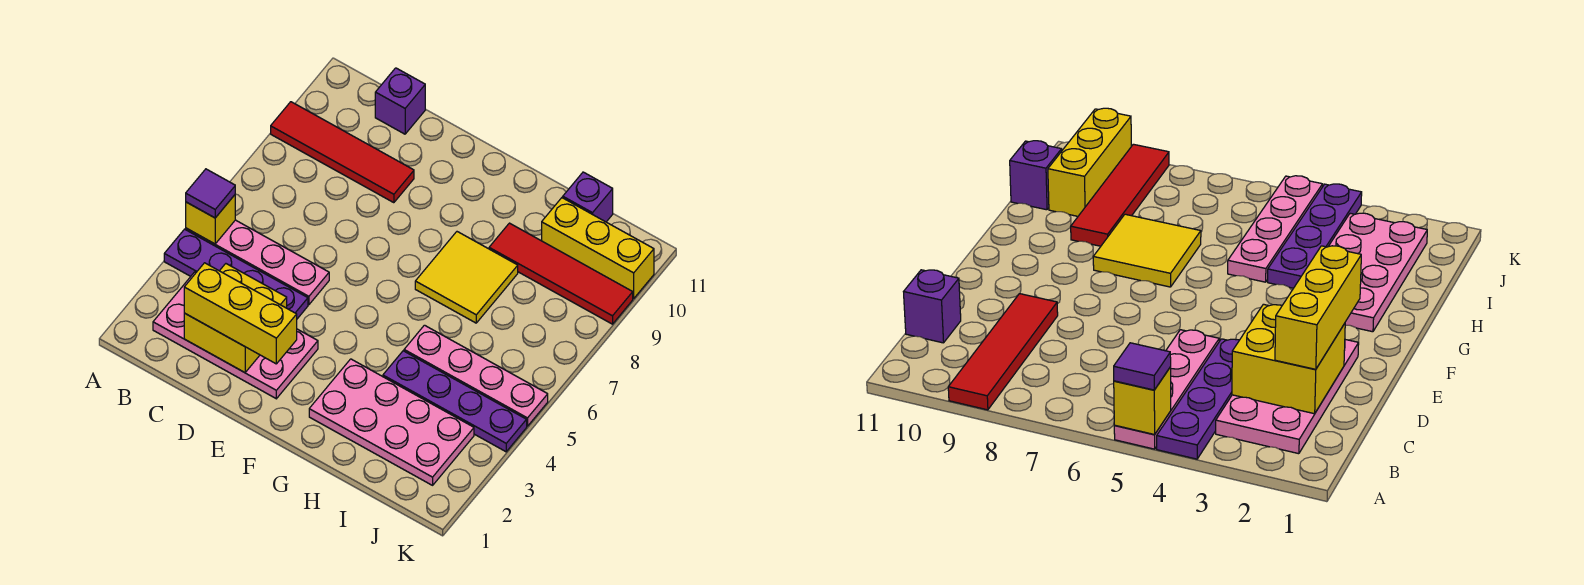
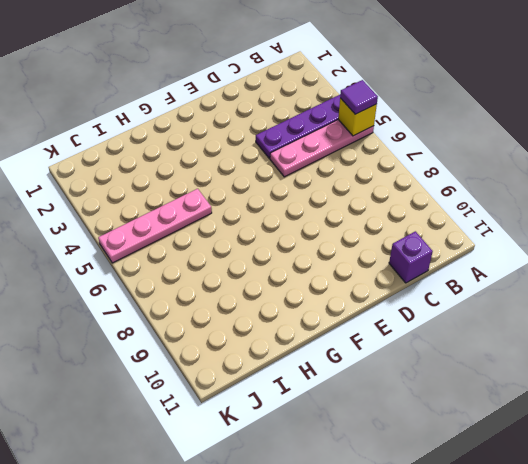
none -> red 1x4 tile [271,102,414,203]
none -> pink 2x4 plate [153,272,318,399]
none -> pink 2x4 plate [309,359,474,485]

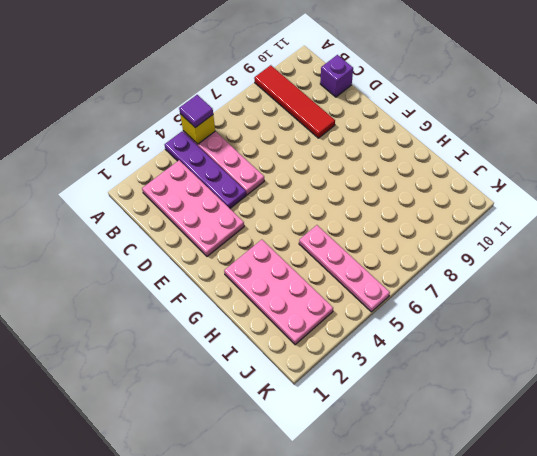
none -> yellow 2x2 tile [415,232,518,323]
none -> purple 1x4 plate [383,351,527,452]
none -> red 1x4 tile [489,223,633,324]

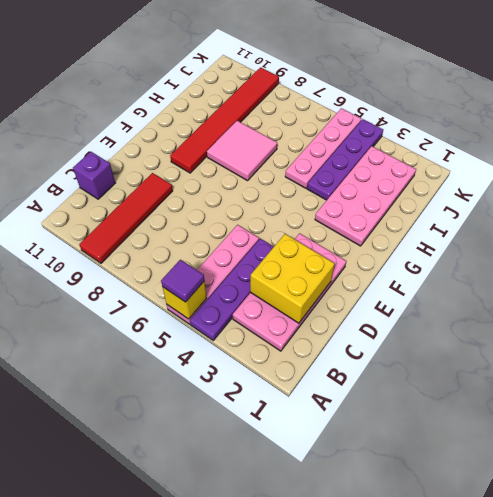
red 1x6 tile [170,67,279,173] -> red 1x4 tile [489,223,633,324]
pink 2x2 tile [207,121,277,181] -> yellow 2x2 tile [415,232,518,323]
none -> yellow 1x3 brick [542,198,654,299]
none -> purple 1x1 brick [563,172,613,222]
none -> yellow 1x3 brick [184,263,297,364]

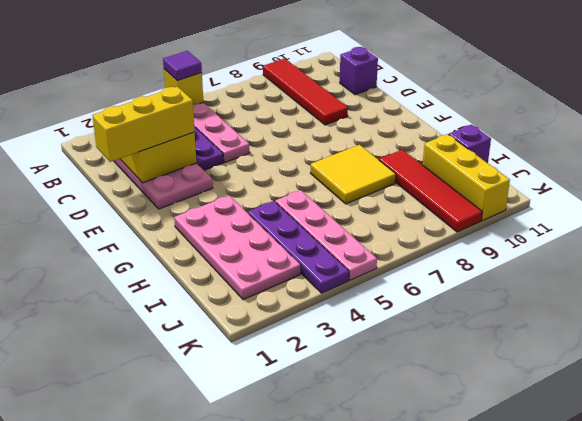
yellow 1x3 brick [92,86,195,162] -> yellow 1x3 brick turned to [184,263,297,364]

